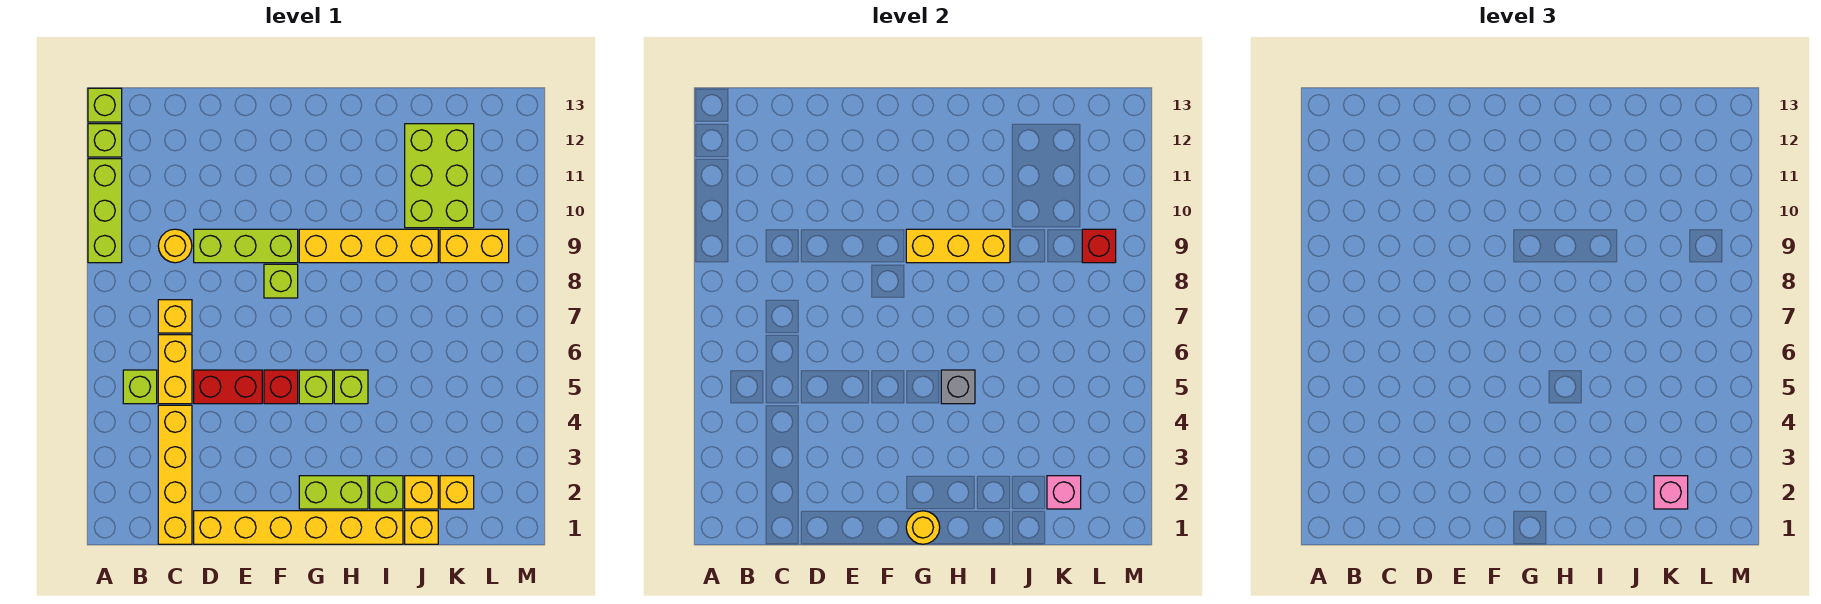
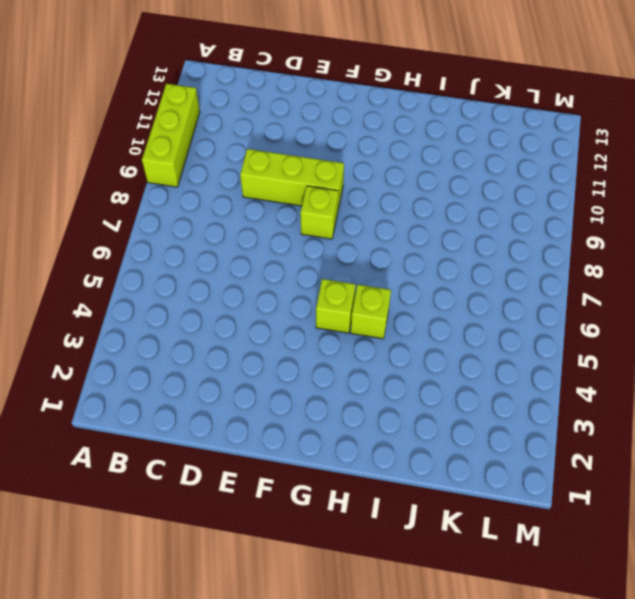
none -> lime 1x1 brick [88,124,122,157]
none -> lime 1x1 brick [88,88,122,122]
none -> lime 1x1 brick [123,370,157,404]

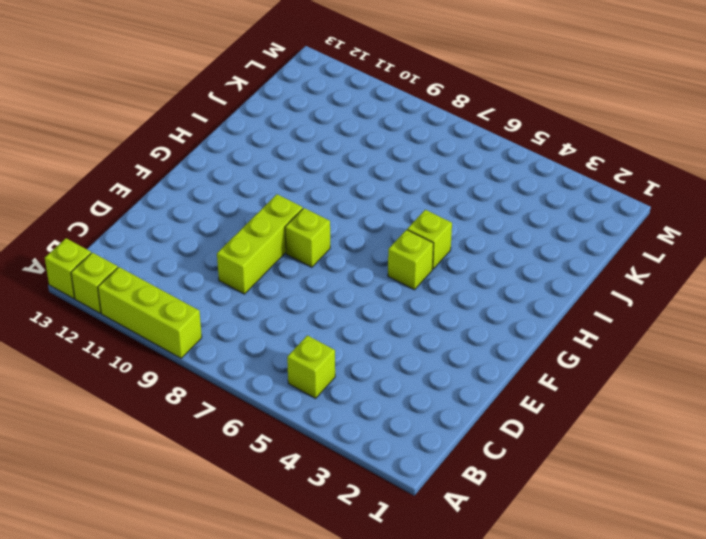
none -> yellow 1x4 brick [158,405,192,544]
none -> yellow 1x2 brick [158,335,192,404]
none -> yellow 1x1 brick [158,300,192,333]

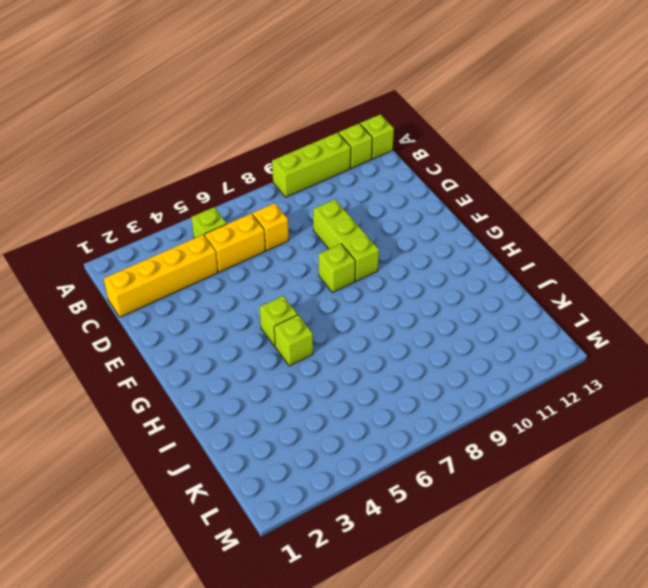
none -> yellow 1x1 round brick [158,229,192,263]
none -> yellow 1x6 brick [194,511,403,544]
none -> red 1x2 brick [194,370,262,404]

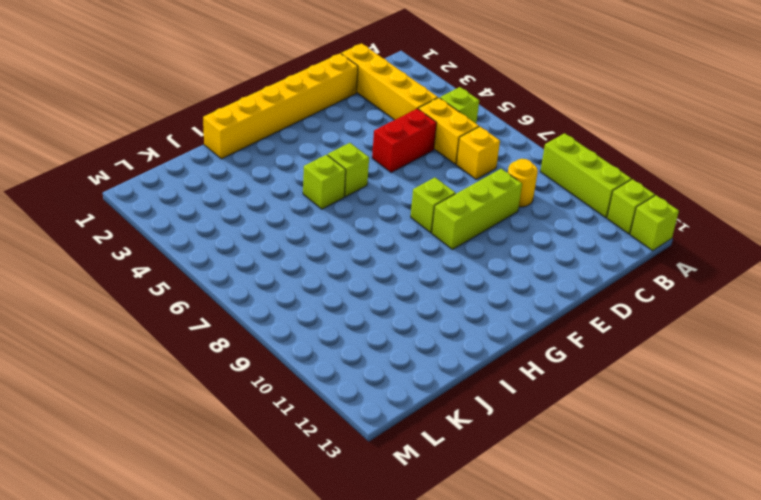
none -> red 1x1 brick [264,370,298,404]
none -> lime 1x2 brick [299,476,368,509]
none -> yellow 1x4 brick [299,229,438,263]

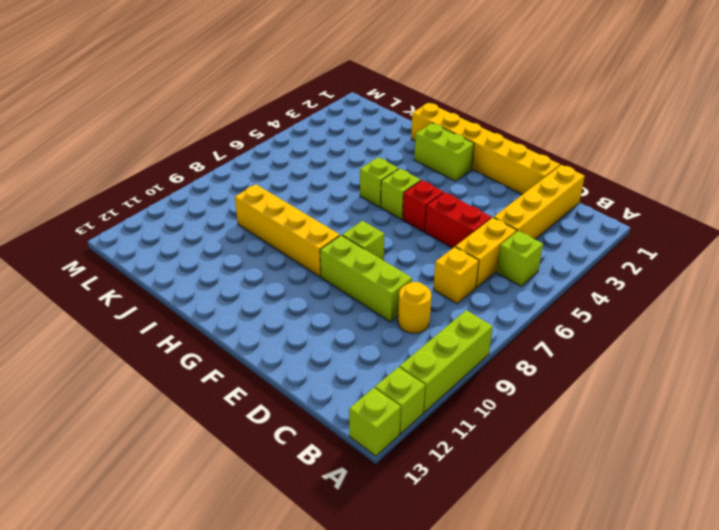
none -> lime 1x1 brick [370,476,403,509]
none -> yellow 1x1 brick [405,511,438,544]
none -> yellow 1x1 brick [405,476,438,509]

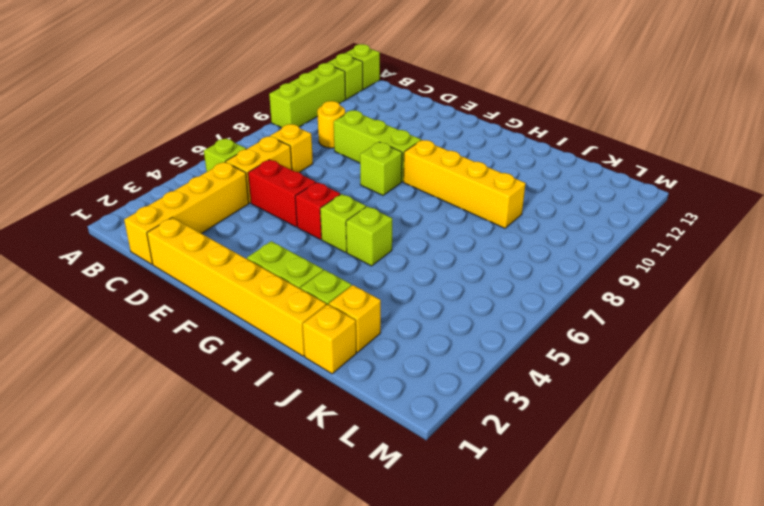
none -> lime 2x3 brick [405,124,474,228]
none -> yellow 1x1 brick [440,476,474,509]
none -> yellow 1x2 brick [440,229,509,263]

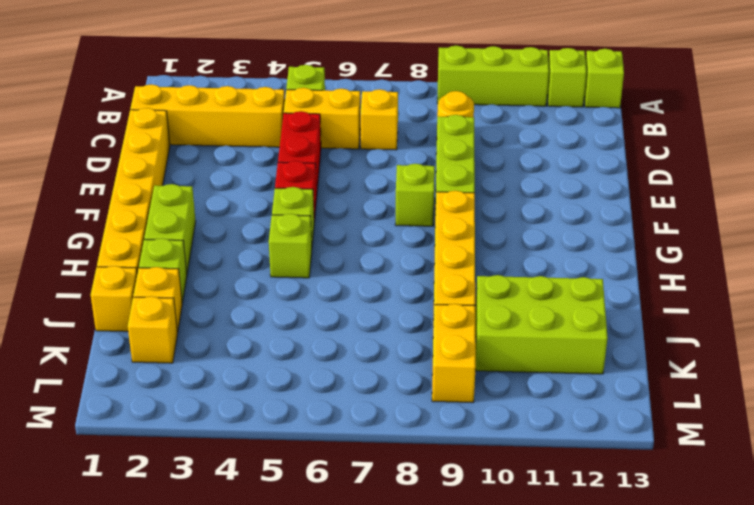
none -> yellow 1x1 round brick [906,511,940,544]
none -> yellow 1x3 brick [906,229,1010,263]
none -> grey 1x1 brick [941,370,975,404]

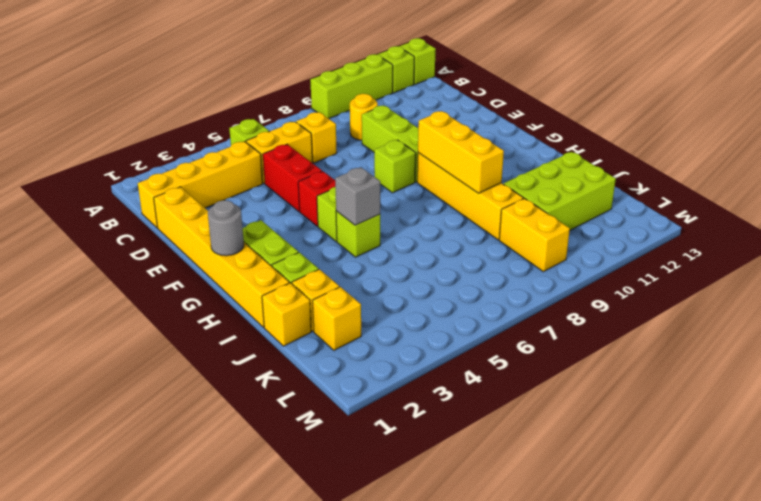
grey 1x1 round brick [208,200,244,256] -> yellow 1x1 round brick [906,511,940,544]
none -> pink 1x1 brick [1047,476,1081,509]
none -> red 1x1 brick [1082,229,1116,263]
none -> pink 1x1 brick [1654,476,1688,509]

